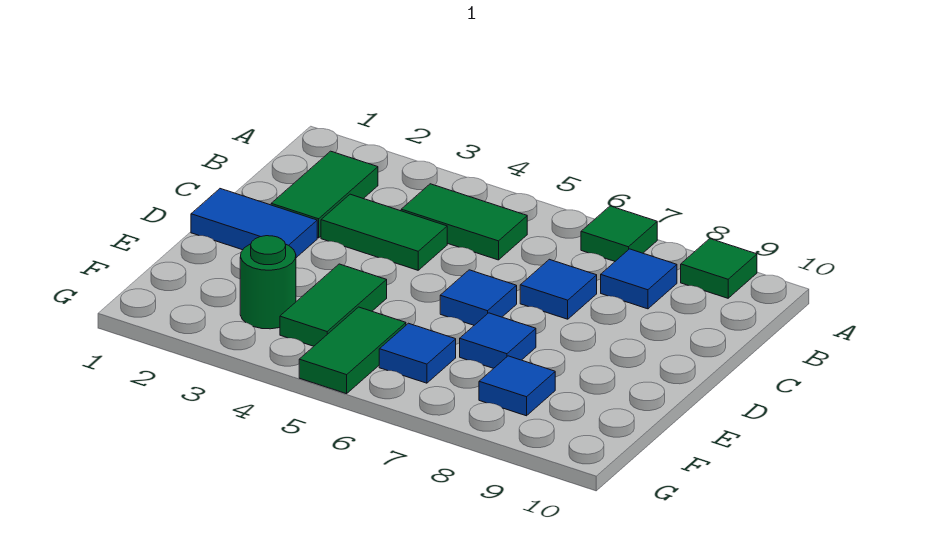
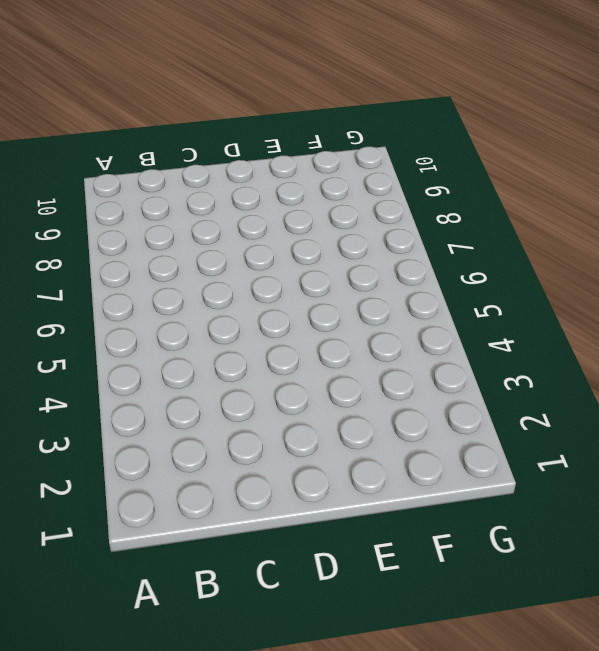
none -> green 1x1 tile [581,206,657,261]
none -> green 1x1 tile [681,239,757,298]
none -> green 1x2 tile [271,151,378,238]

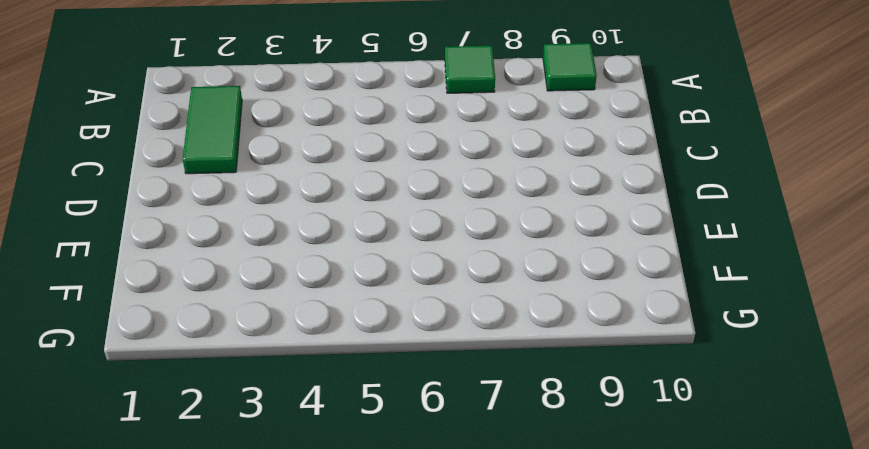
none -> green 1x2 tile [401,184,527,260]
none -> blue 1x1 tile [601,249,677,309]
none -> green 1x2 tile [321,194,447,270]

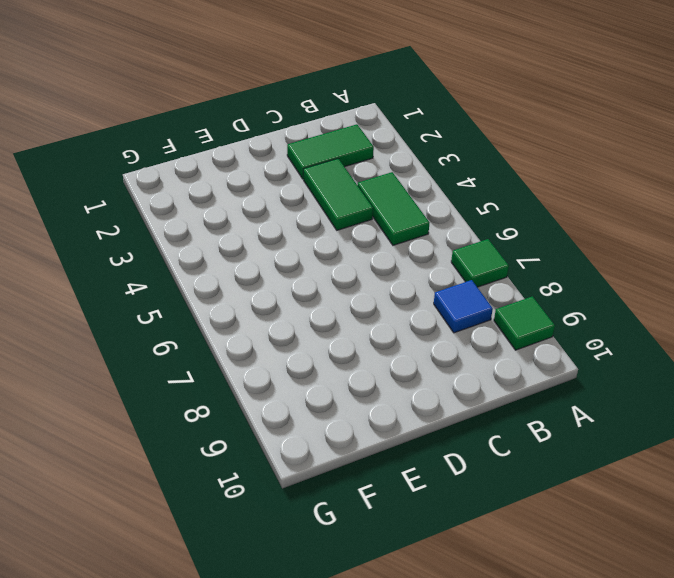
none -> blue 1x1 tile [520,259,597,319]
none -> blue 1x2 tile [191,189,317,258]
none -> blue 1x1 tile [440,270,517,325]

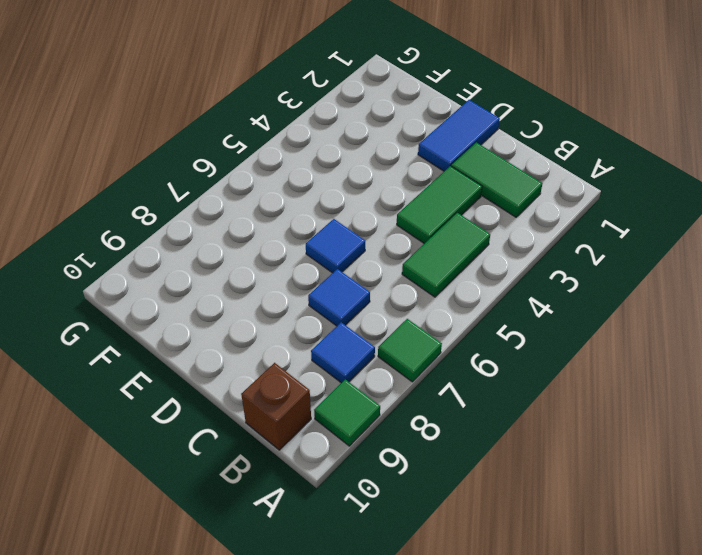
brown 1x1 brick [241,363,311,450] -> none
none -> green 1x2 tile [280,264,387,346]
none -> blue 1x1 tile [460,313,536,368]
none -> green 1x1 round brick [240,236,296,329]

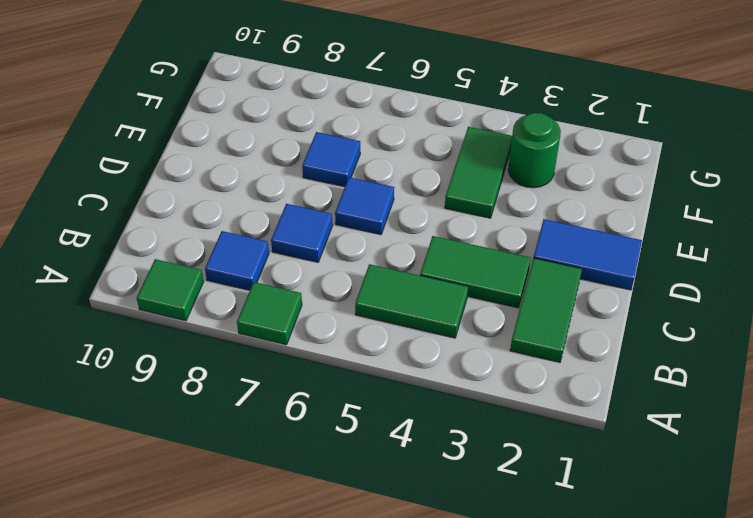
none -> green 1x2 tile [299,307,406,394]
none -> blue 1x1 tile [379,323,456,383]
none -> blue 1x1 tile [479,356,555,416]

